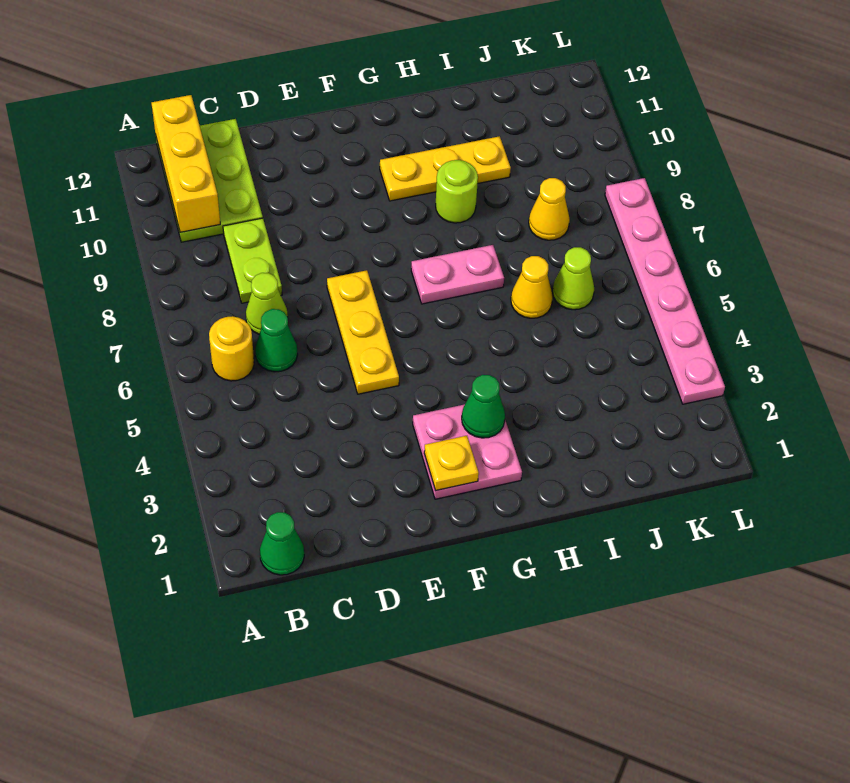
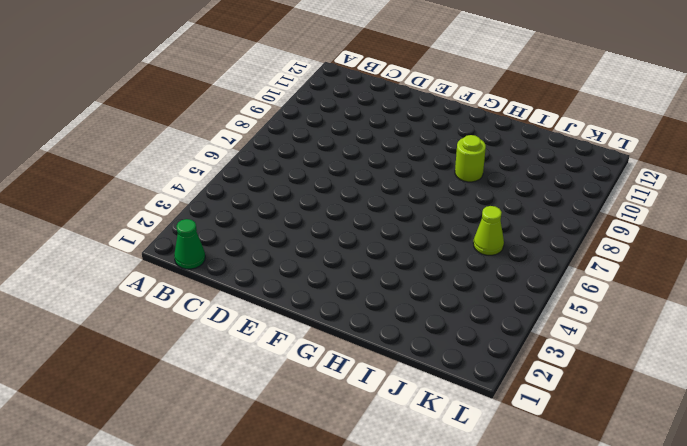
none -> yellow 1x1 round brick [209,316,254,381]
none -> lime 2x3 plate [156,119,263,242]
none -> green 1x1 cone [255,309,298,372]

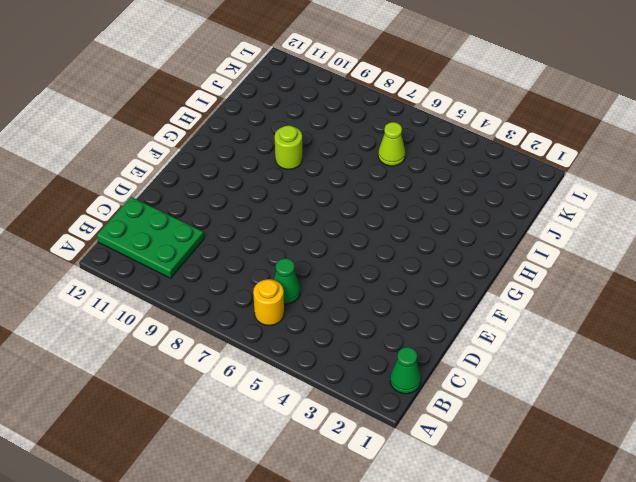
green 2x3 plate [97,197,204,278] -> lime 2x3 plate [156,119,263,242]
none -> lime 1x1 cone [246,273,288,334]
none -> lime 1x2 plate [223,218,282,303]
none -> yellow 1x3 plate [327,270,399,394]

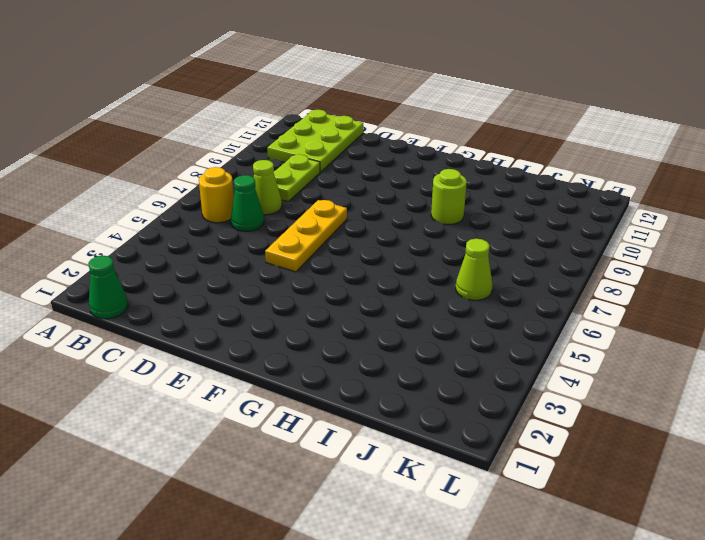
none -> pink 2x2 plate [413,404,522,499]
none -> pink 1x2 plate [411,245,504,304]
none -> yellow 1x3 plate [380,136,511,201]

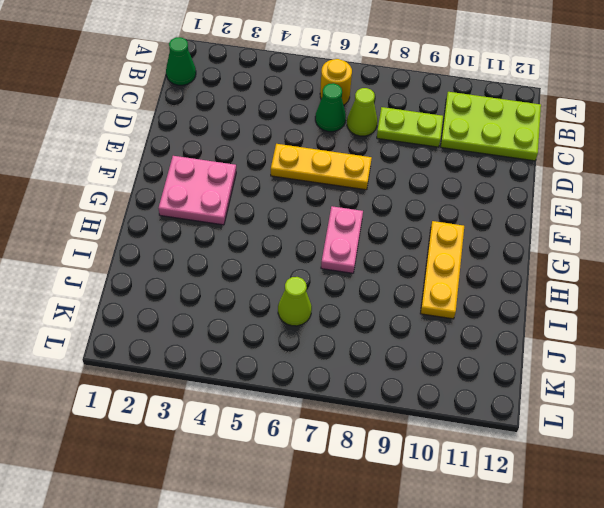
none -> lime 1x1 round brick [436,160,478,223]
none -> yellow 1x1 cone [511,256,553,318]
none -> yellow 1x1 cone [529,178,570,240]

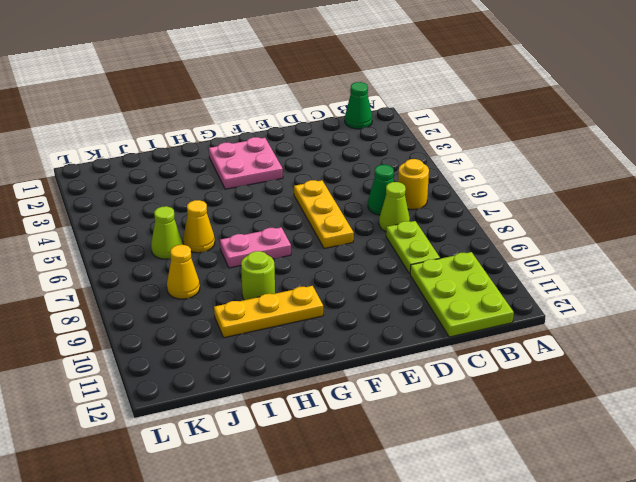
none -> pink 1x6 plate [605,178,725,404]
none -> yellow 1x3 brick [152,95,220,232]
none -> yellow 1x1 plate [424,436,479,490]

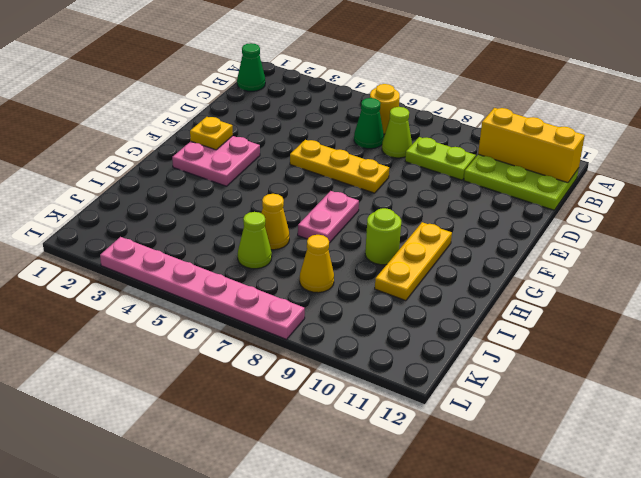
none -> green 1x1 cone [462,375,505,438]

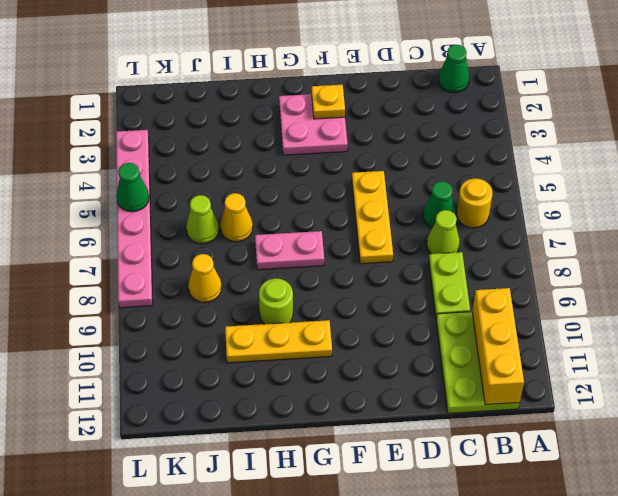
green 1x1 cone [116,163,149,212] -> green 1x1 cone moved to [462,375,505,438]

